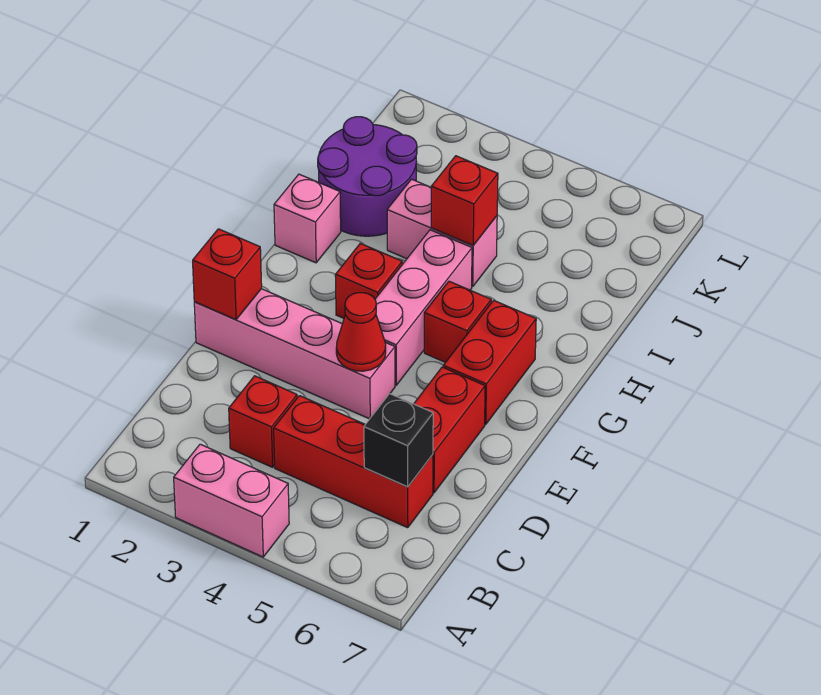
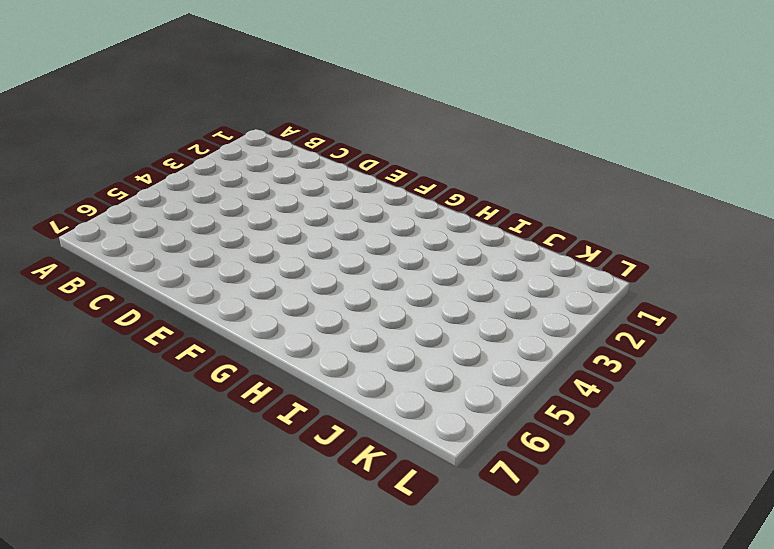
none -> pink 1x2 brick [174,444,289,557]
none -> red 1x1 brick [229,376,297,467]
none -> red 1x3 brick [274,396,433,528]

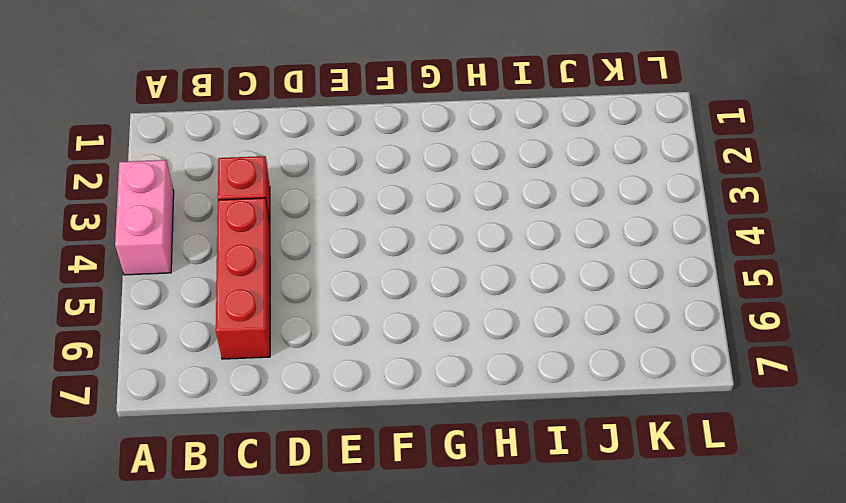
none -> red 1x2 brick [414,367,485,493]
none -> pink 1x4 brick [194,289,395,419]
none -> pink 1x3 brick [375,230,472,385]

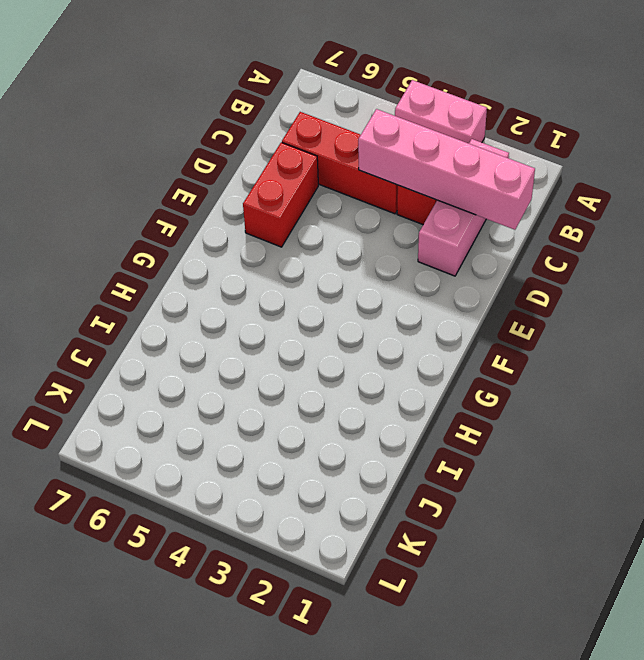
pink 1x3 brick [418,139,509,276] -> pink 1x3 brick moved to [375,230,472,385]
pink 1x4 brick [358,109,535,230] -> pink 1x4 brick moved to [194,289,395,419]
none -> red 1x2 brick [443,300,536,424]
none -> red 1x1 brick [335,243,402,318]
none -> red 1x1 brick [424,281,491,362]

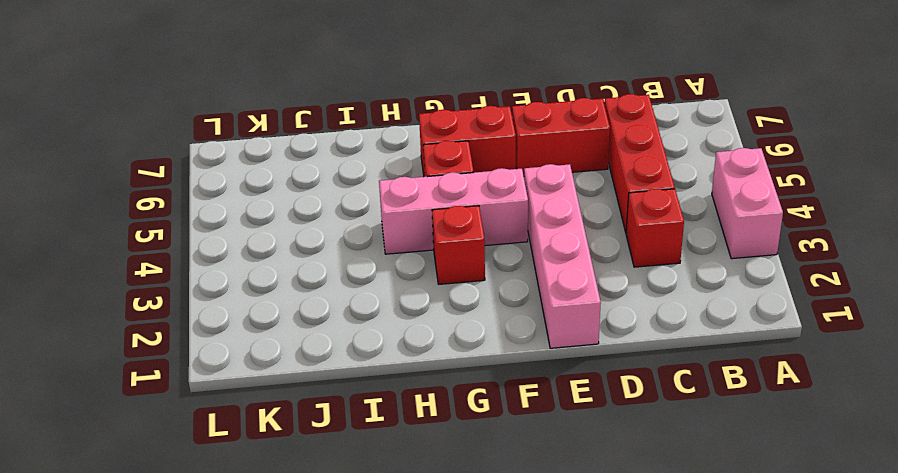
none -> pink 1x1 brick [274,174,341,263]
none -> purple 2x2 round brick [318,117,417,236]
none -> pink 1x2 brick [387,179,497,287]

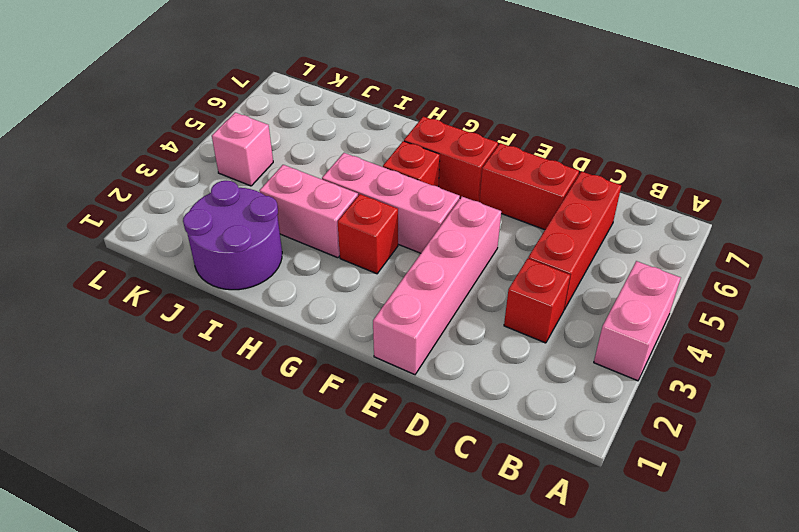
pink 1x2 brick [259,165,358,258] -> pink 1x2 brick turned to [387,179,497,287]
pink 1x1 brick [212,113,273,186] -> pink 1x1 brick moved to [274,174,341,263]
none -> black 1x1 brick [364,394,433,487]
none -> red 1x1 brick [193,229,262,320]
none -> red 1x1 cone [336,293,386,371]

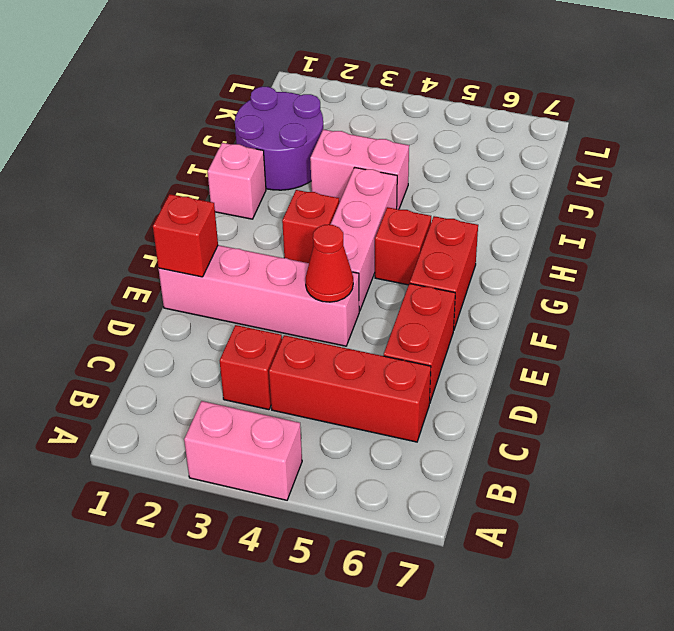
none -> black 1x1 brick [364,394,433,487]
none -> red 1x1 brick [431,156,498,245]

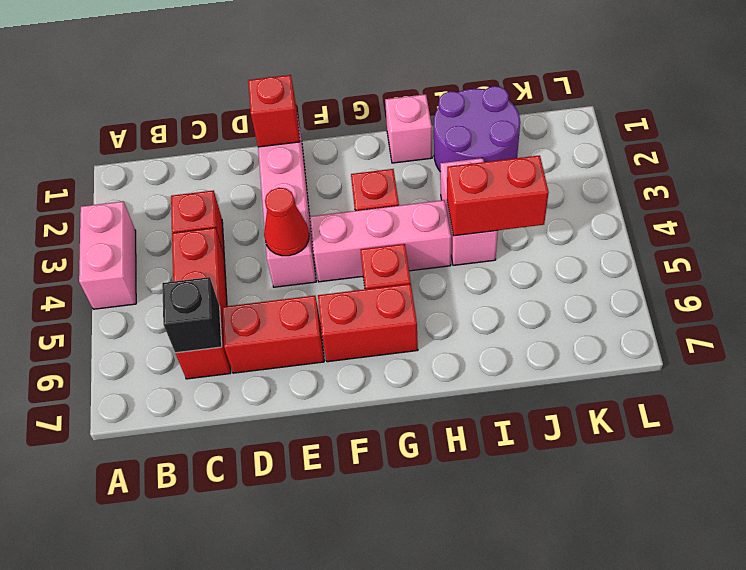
red 1x2 brick [447,155,549,236] -> red 1x1 brick [431,156,498,245]

